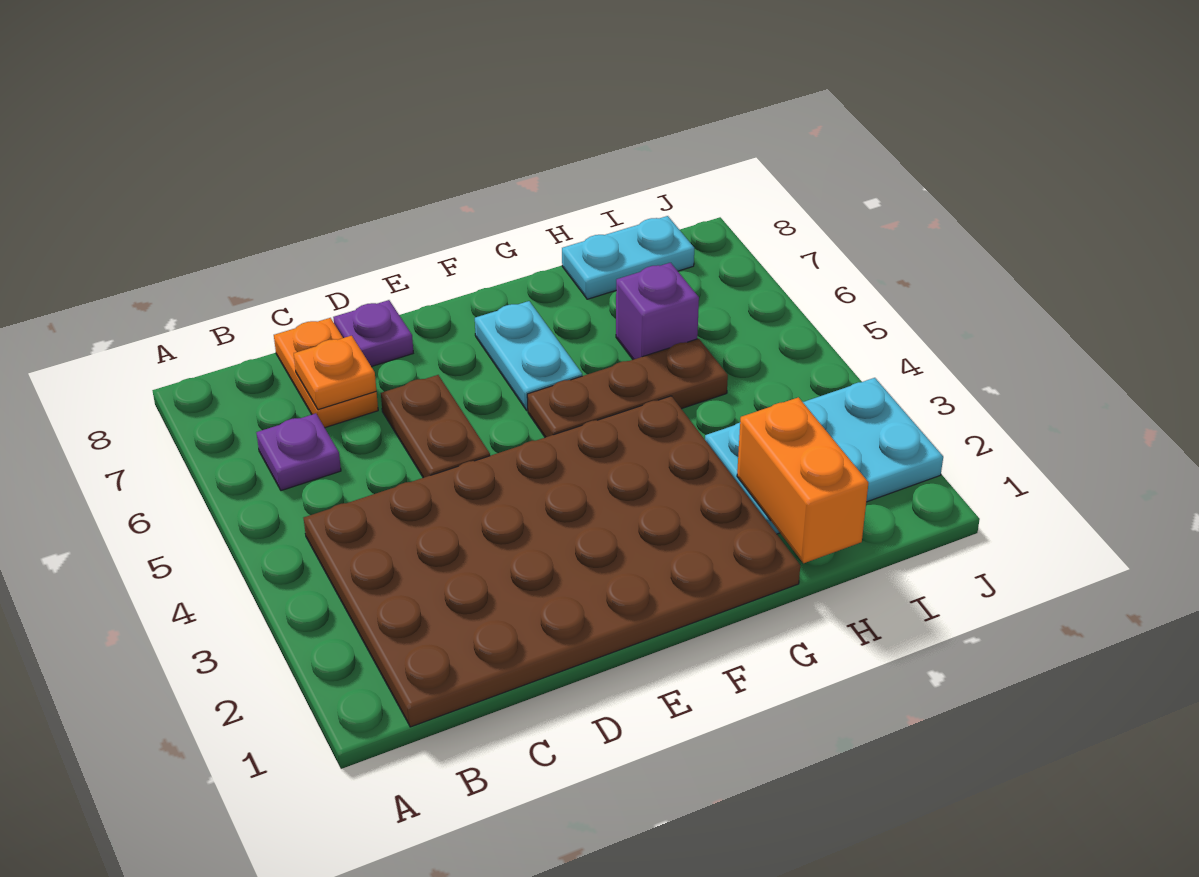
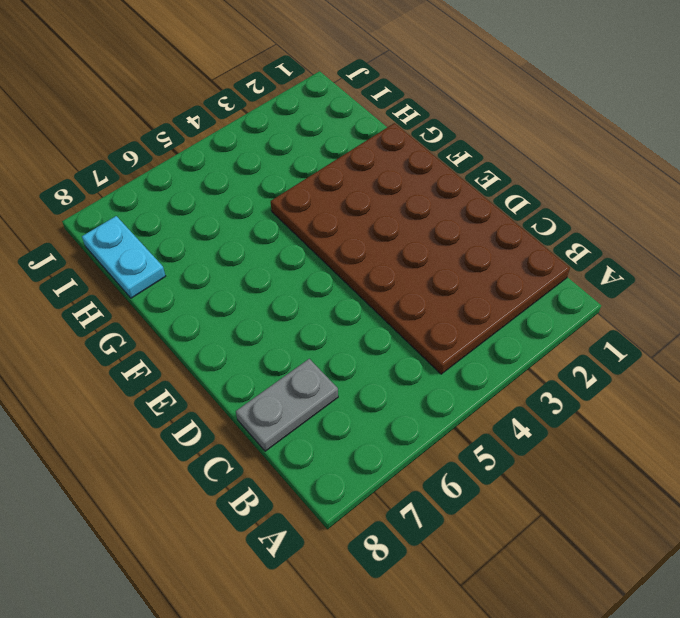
grey 1x2 plate [236,359,338,451] -> orange 1x2 plate [274,318,378,428]
none -> purple 1x1 plate [256,413,341,491]
none -> brown 1x2 plate [381,375,490,478]
none -> purple 1x1 plate [333,300,413,367]

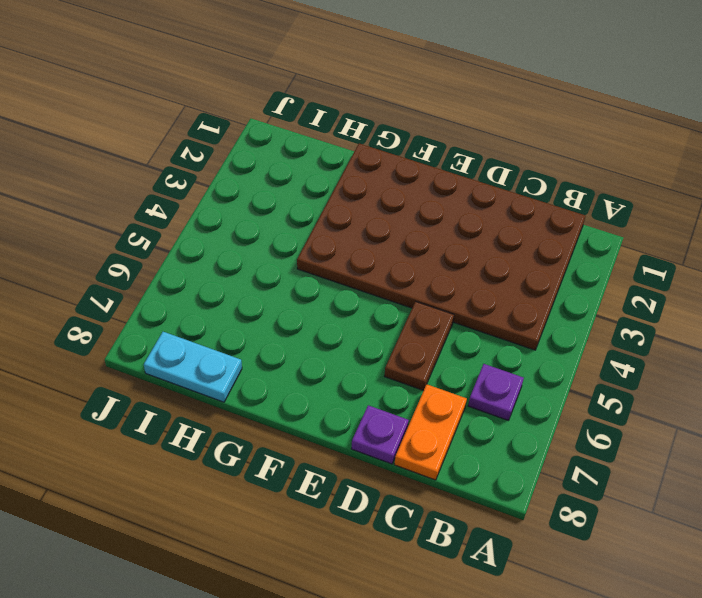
none -> brown 1x3 plate [527,339,728,437]
none -> cyan 1x2 plate [475,301,582,410]
none -> cyan 2x3 plate [705,378,943,534]

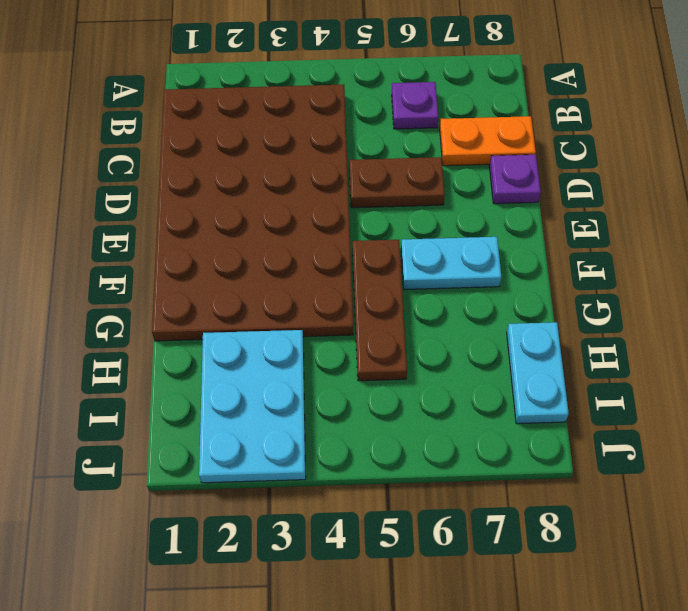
none -> purple 1x1 brick [616,263,699,360]
none -> orange 1x1 plate [294,336,376,410]
none -> orange 1x2 brick [737,397,869,563]

